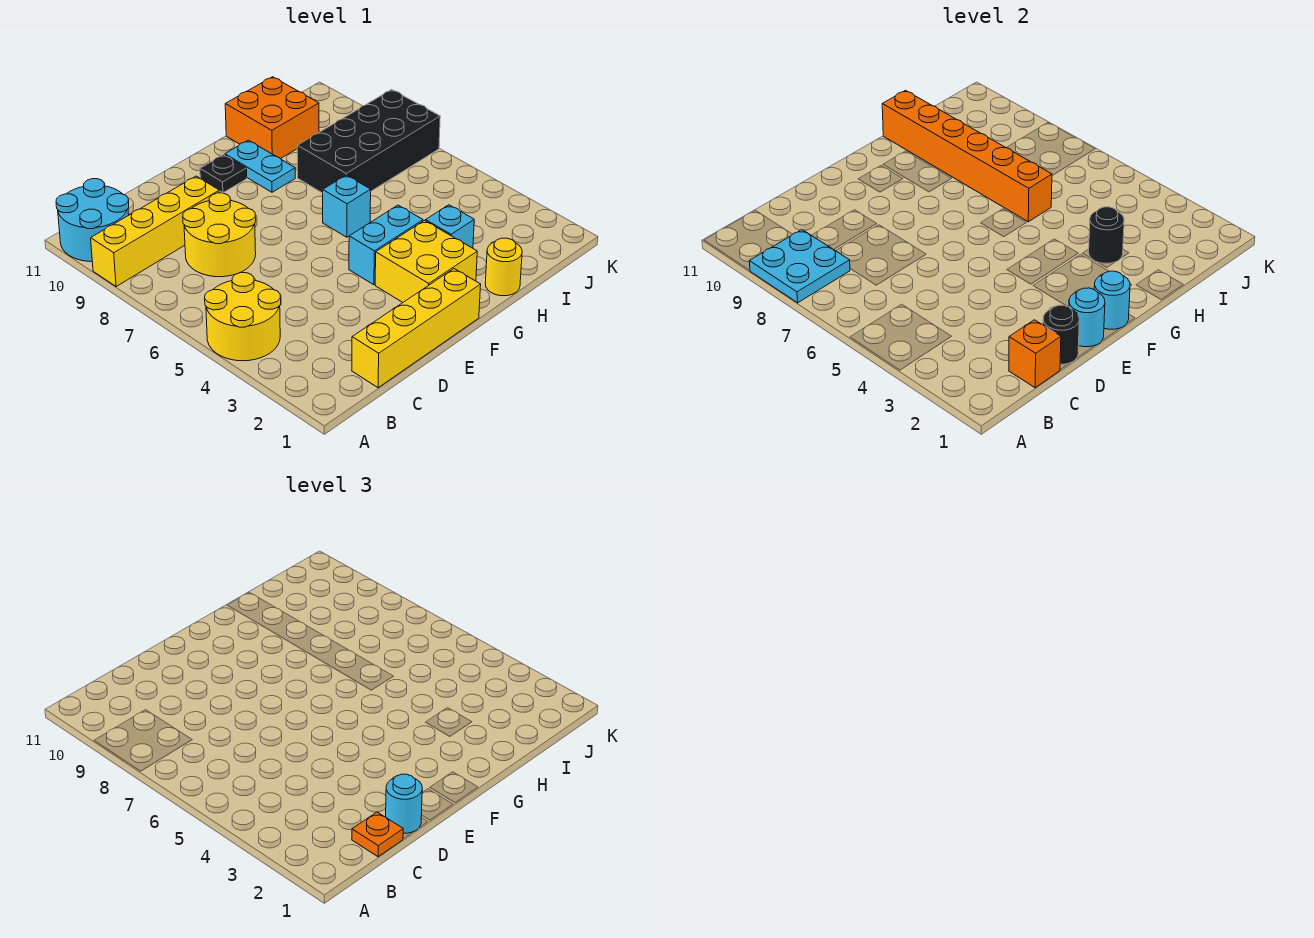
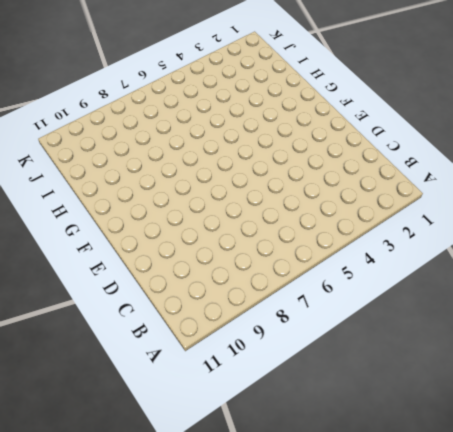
none -> yellow 2x2 round brick [205,273,281,361]
none -> yellow 1x4 brick [91,176,219,287]
none -> cyan 2x2 round brick [56,179,129,262]

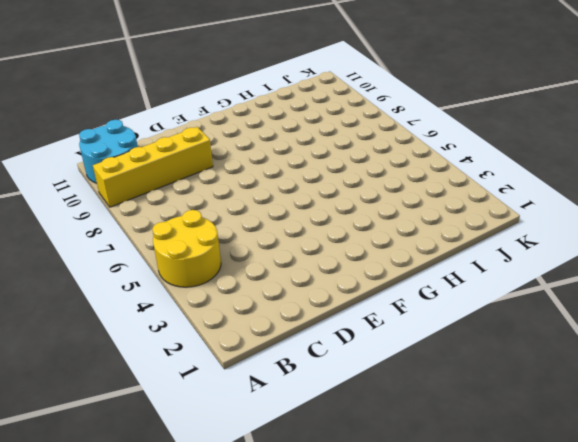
none -> yellow 1x4 brick [352,269,481,388]
none -> yellow 2x2 round brick [183,193,256,277]
none -> yellow 2x2 brick [375,221,477,302]

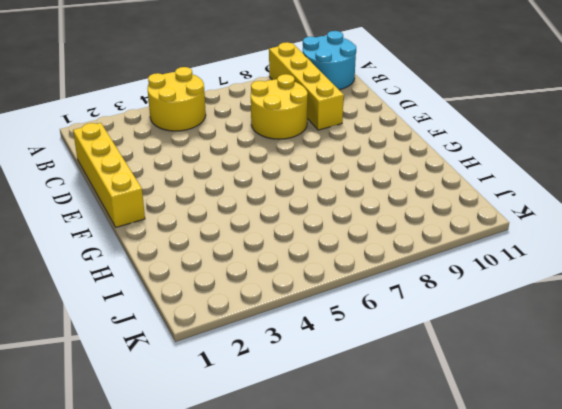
none -> yellow 2x2 brick [375,221,477,302]
none -> cyan 1x2 brick [349,205,423,285]
none -> black 1x1 plate [200,155,247,193]

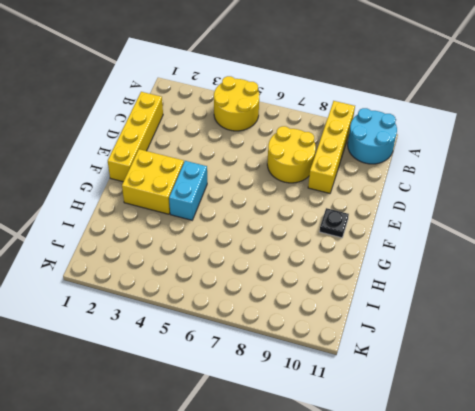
none -> cyan 1x1 brick [323,175,371,237]
none -> cyan 1x2 plate [225,140,295,192]
none -> yellow 1x1 round brick [485,238,522,296]

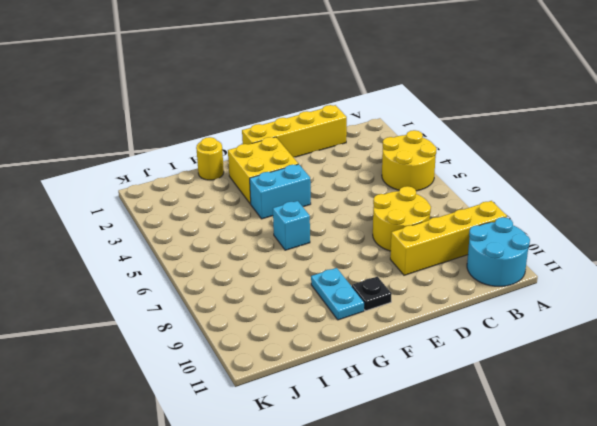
none -> cyan 1x1 brick [426,205,474,248]
none -> black 2x4 brick [297,90,440,193]
none -> orange 2x2 brick [225,77,319,159]

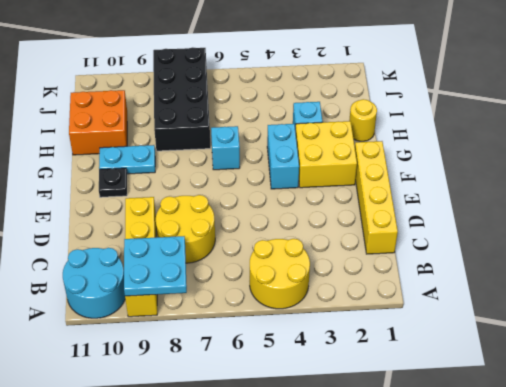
none -> orange 1x1 brick [1009,320,1061,388]
none -> black 1x1 round brick [1043,305,1079,364]
none -> cyan 1x1 round brick [1069,288,1105,347]

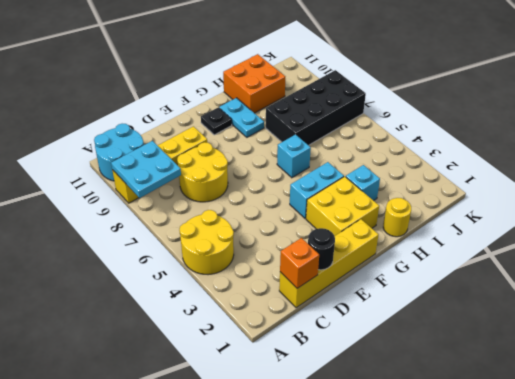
none -> cyan 1x1 round brick [1069,288,1105,347]
none -> cyan 1x1 round brick [1094,271,1130,329]
none -> black 1x1 round brick [1089,207,1124,263]

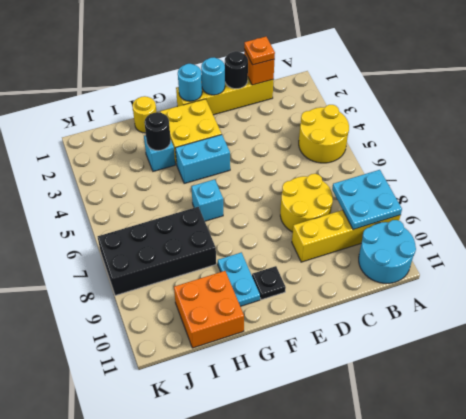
none -> orange 1x6 brick [882,91,1052,222]
none -> cyan 1x1 round brick [386,774,422,833]

